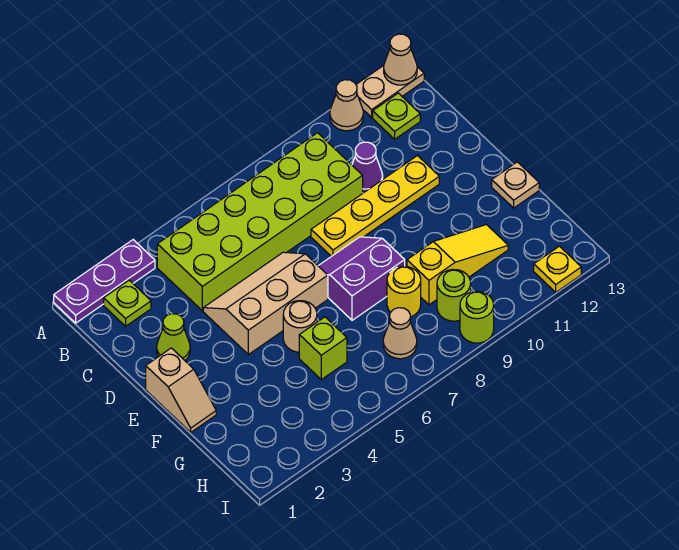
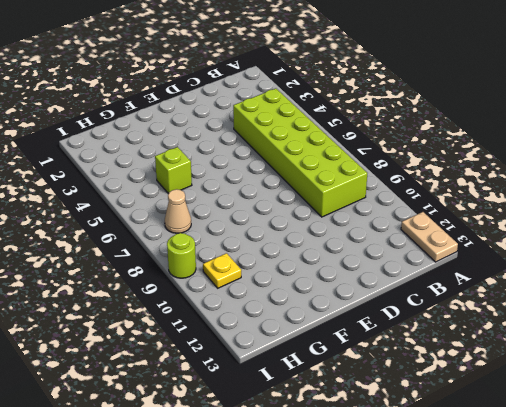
yellow 1x1 plate [203,253,241,288] -> yellow 1x1 plate moved to [534,246,581,292]
none -> purple 1x3 plate [54,240,155,323]
none -> tan 1x1 cone [330,80,363,131]
none -> lime 1x1 plate [104,280,151,326]

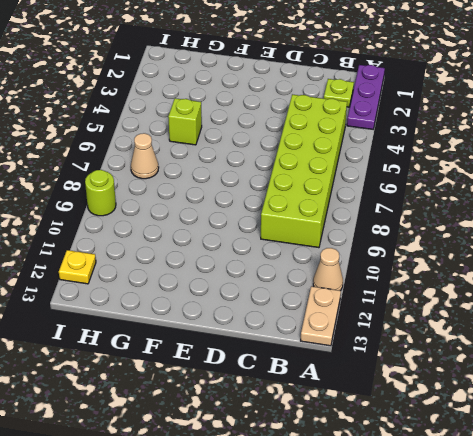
none -> lime 1x1 plate [373,93,420,139]
none -> purple 1x1 cone [352,142,383,193]
none -> lime 1x1 cone [157,314,190,360]

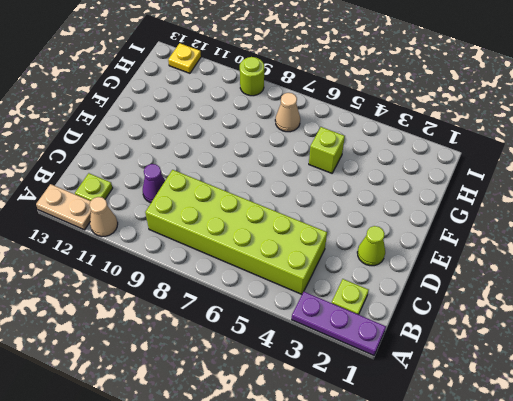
none -> tan 2x3 slope [203,252,328,355]
none -> yellow 1x4 plate [311,156,439,256]
none -> tan 1x2 slope [146,348,216,432]

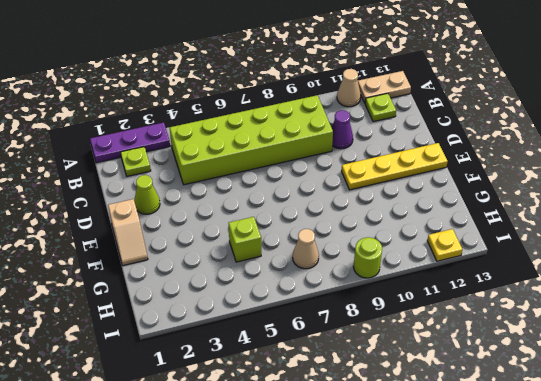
yellow 1x4 plate [342,143,448,190] -> yellow 1x4 plate moved to [311,156,439,256]
none -> tan 2x3 slope [203,252,328,355]
none -> purple 2x2 slope [319,237,405,320]
none -> tan 1x1 round brick [283,301,317,352]

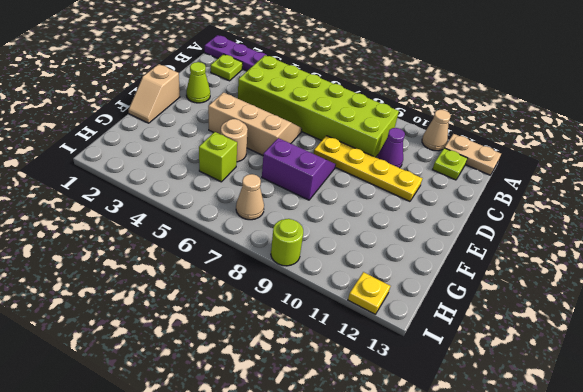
none -> tan 1x1 plate [492,162,539,208]
none -> yellow 1x1 round brick [387,266,421,317]
none -> yellow 1x3 slope [407,225,508,305]

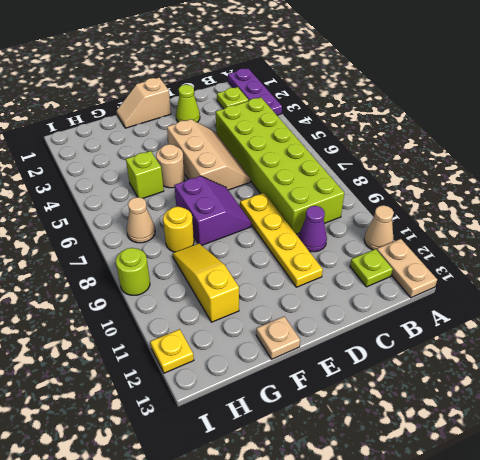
yellow 1x3 slope [173,243,239,322] -> yellow 1x3 slope turned to [407,225,508,305]
none -> lime 1x1 round brick [437,269,471,321]
none -> tan 1x1 cone [384,34,417,85]

